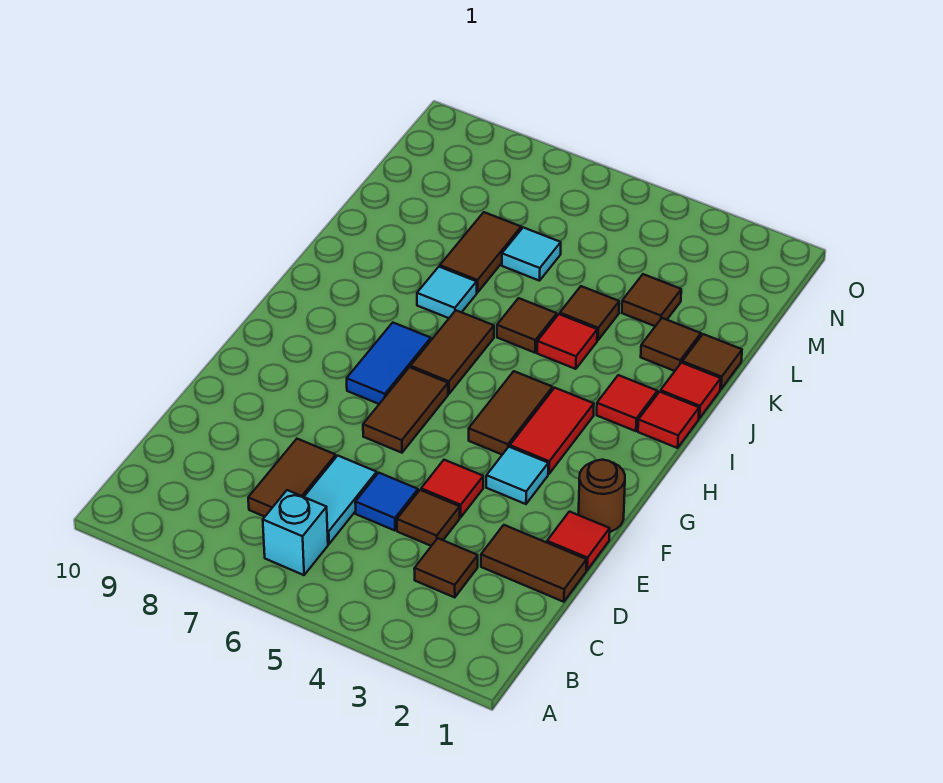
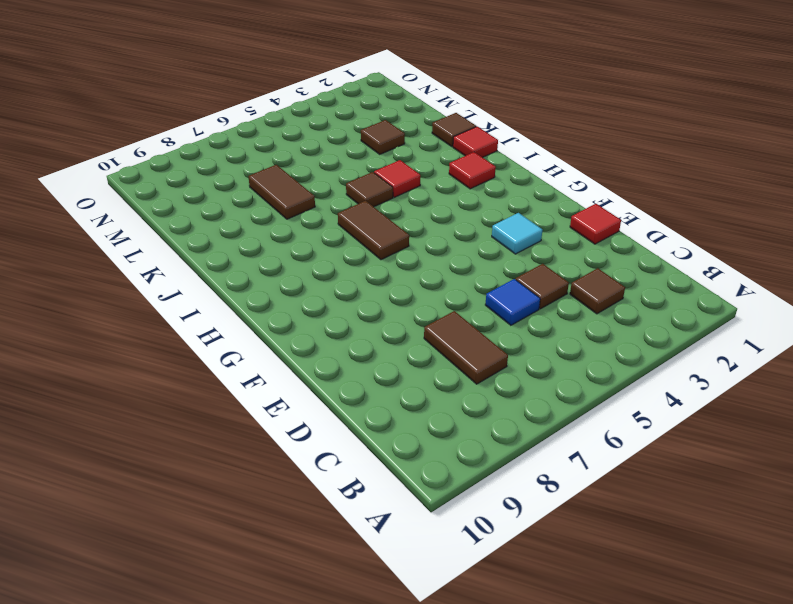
none -> cyan 1x1 brick [263,490,328,575]
none -> cyan 1x2 tile [304,456,377,544]
none -> brown 1x2 tile [481,525,587,602]

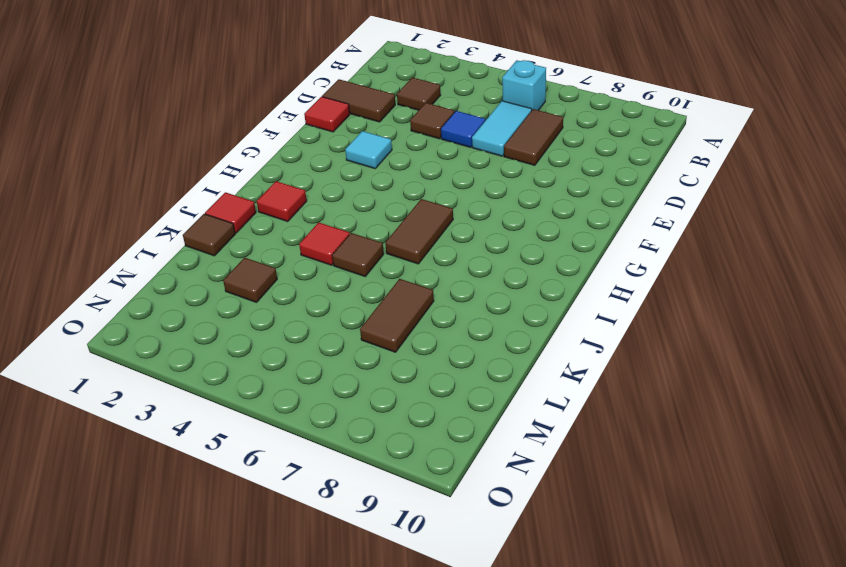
none -> red 1x1 tile [421,460,483,517]
none -> brown 1x1 round brick [579,460,625,532]
none -> brown 1x2 tile [363,367,448,453]

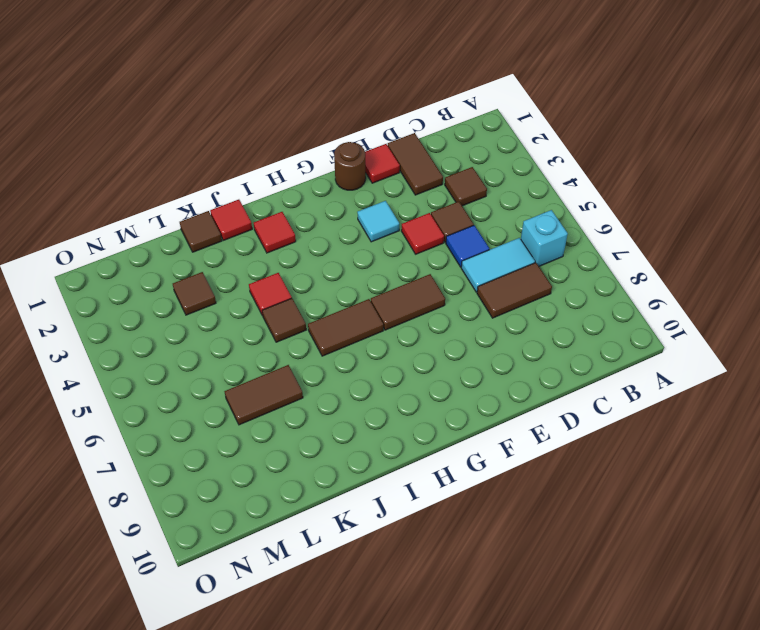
none -> red 1x2 tile [510,388,594,474]
none -> brown 1x2 tile [469,371,553,455]
none -> blue 1x2 tile [347,323,431,404]

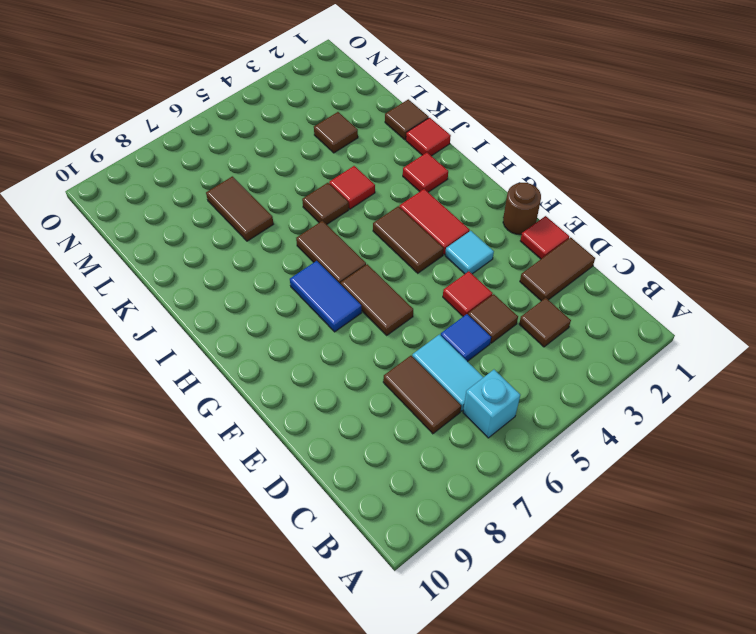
none -> red 1x1 tile [638,392,699,448]
none -> cyan 1x1 tile [417,267,477,318]
none -> brown 1x1 tile [641,318,701,371]

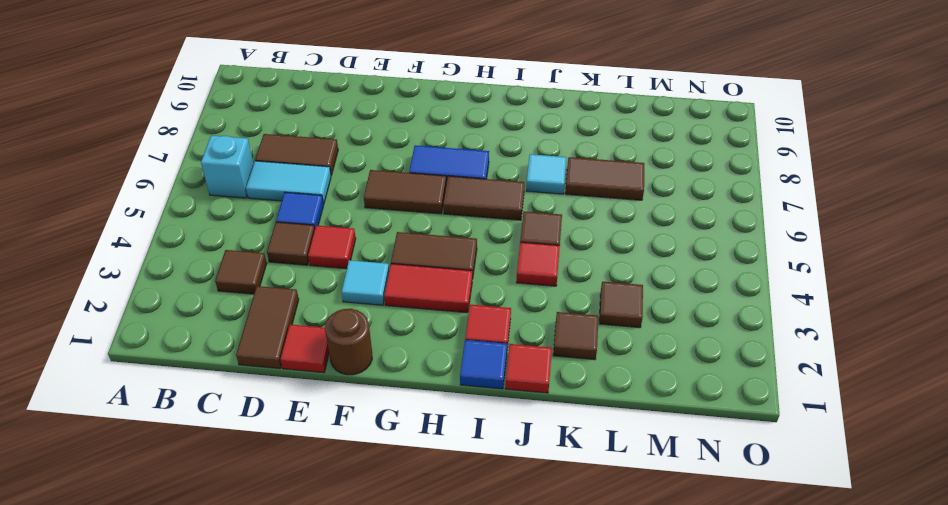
blue 1x1 tile [460,340,507,389] -> red 1x1 tile [638,392,699,448]
none -> brown 1x1 tile [682,334,742,389]
none -> brown 1x1 tile [560,286,619,340]
none -> cyan 1x1 tile [502,228,561,281]

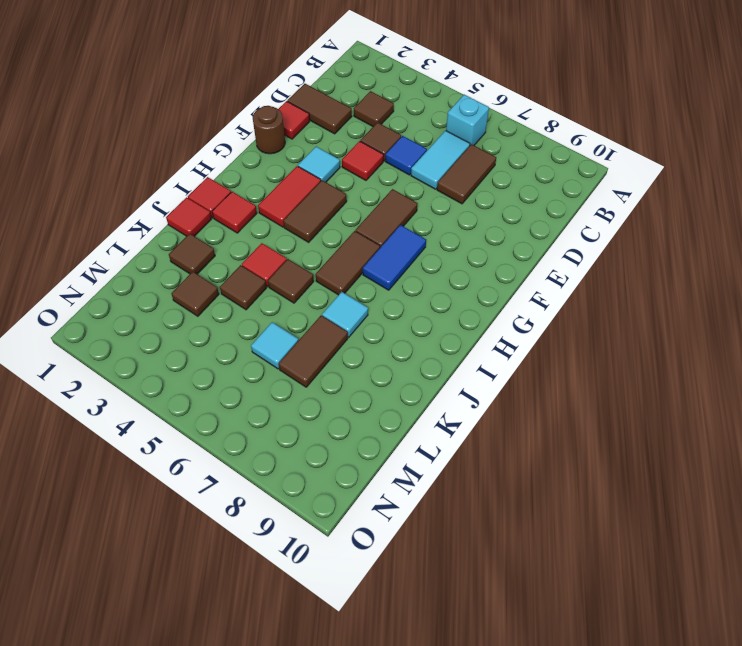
none -> brown 1x1 tile [682,334,742,389]

